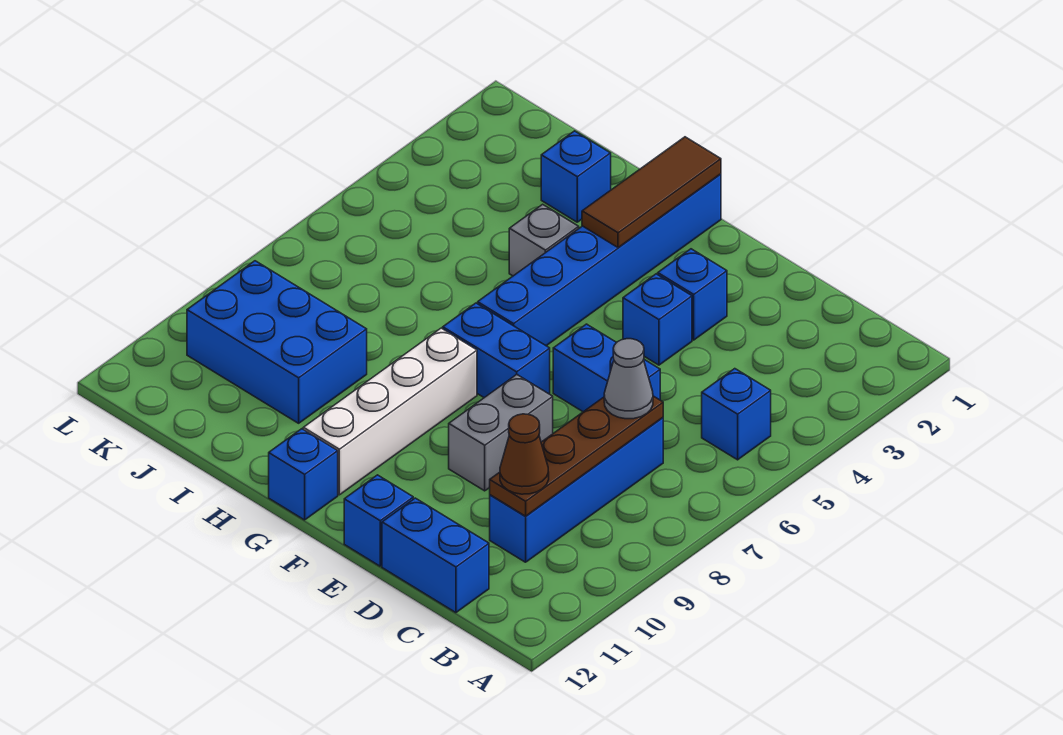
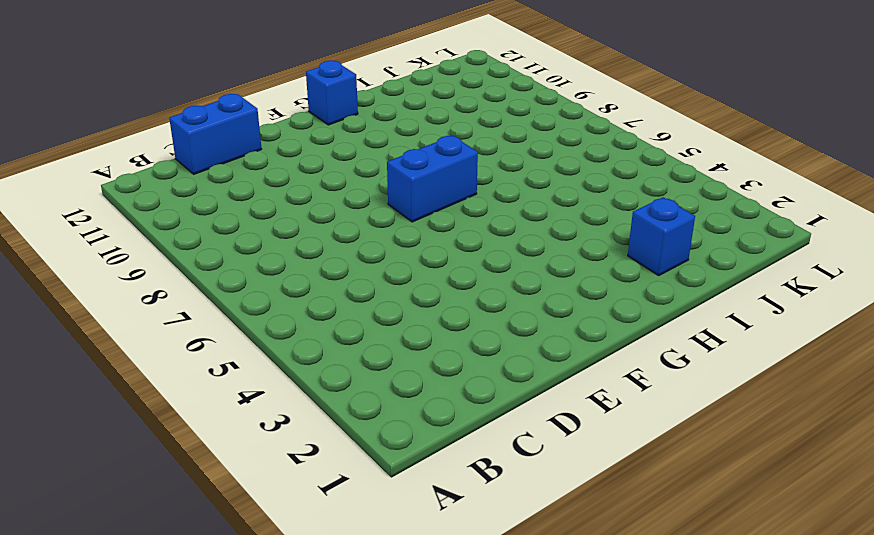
none -> blue 1x1 brick [702,369,771,460]
none -> blue 1x4 brick [490,418,663,562]
none -> blue 1x2 brick [553,324,660,412]

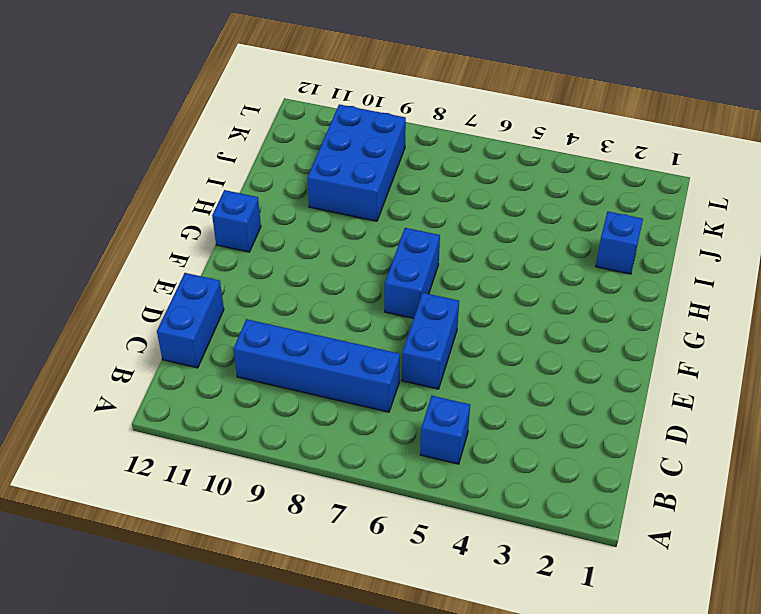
none -> blue 1x1 brick [658,249,727,340]
none -> blue 1x1 brick [623,274,692,365]
none -> grey 1x2 brick [449,375,553,491]

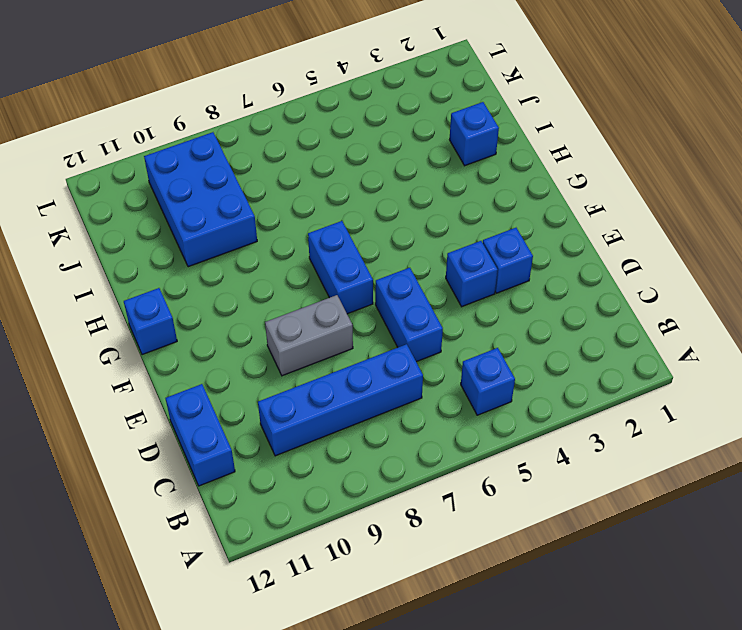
none -> blue 1x1 brick [344,475,413,566]
none -> blue 1x6 brick [478,174,721,346]
none -> white 1x4 brick [303,328,477,495]

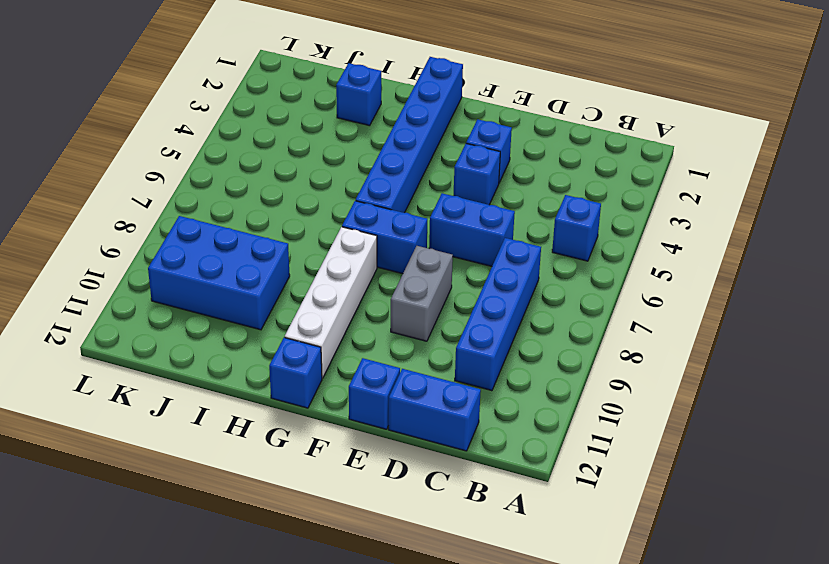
none -> grey 1x1 brick [509,204,579,276]
none -> brown 1x4 plate [490,396,663,516]
none -> brown 1x3 tile [582,137,721,248]

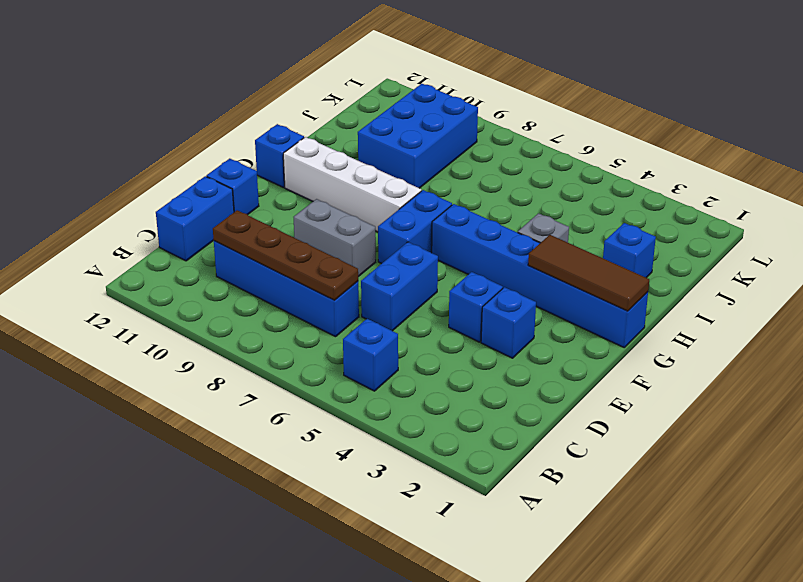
none -> grey 1x1 cone [604,339,653,419]
none -> brown 1x1 cone [500,414,549,494]

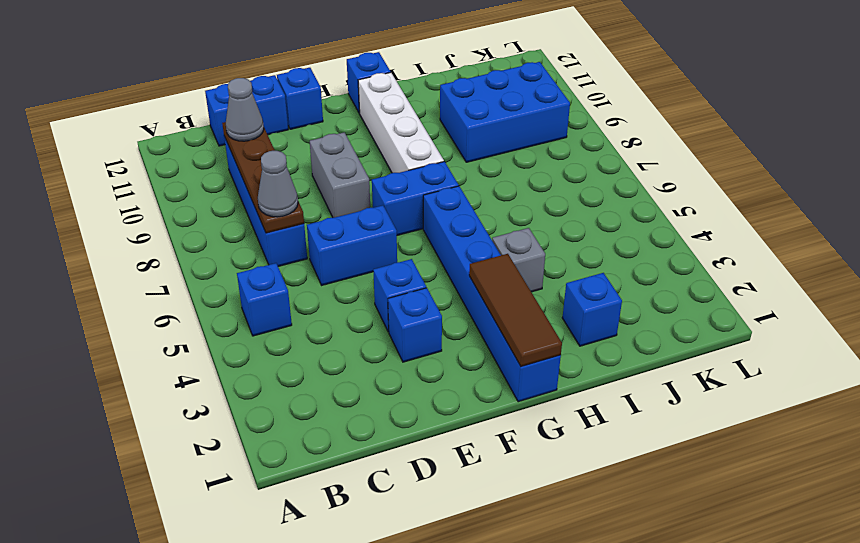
grey 1x1 cone [226,78,264,141] -> brown 1x1 cone [500,414,549,494]

